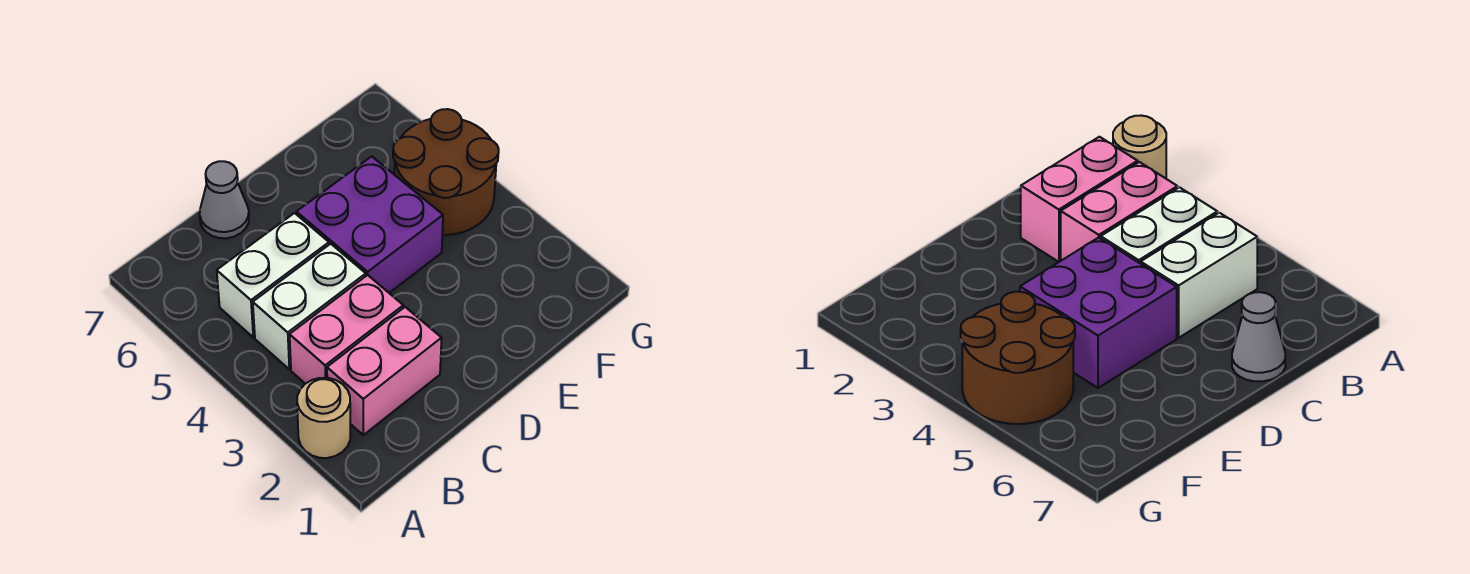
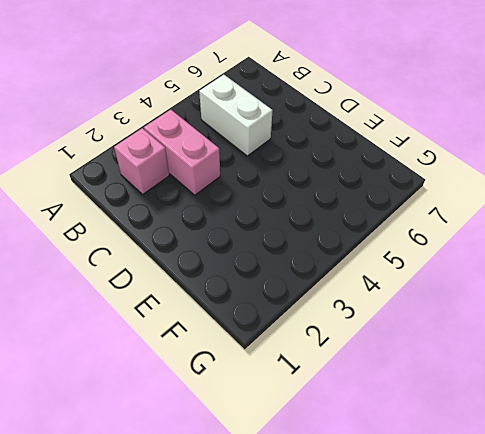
pink 1x1 brick [114,128,169,194] -> pink 1x2 brick [327,307,442,435]
none -> tan 1x1 round brick [297,378,350,458]
none -> white 1x2 brick [253,244,366,369]

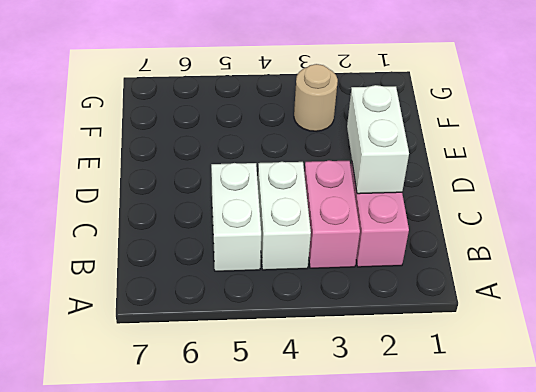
white 1x2 brick [347,85,409,194] -> none
tan 1x1 round brick [294,64,338,131] -> tan 1x1 round brick moved to [297,378,350,458]
none -> grey 1x1 cone [200,161,249,238]
none -> purple 2x2 brick [296,156,443,293]

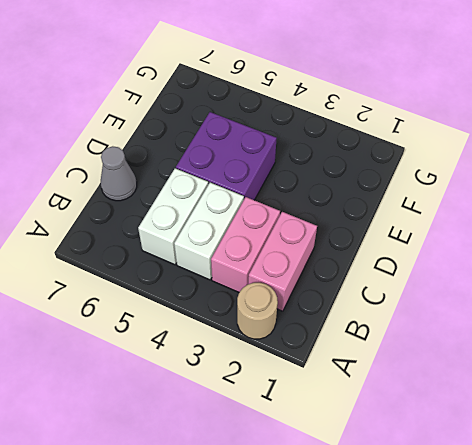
none -> brown 2x2 round brick [393,109,499,235]

